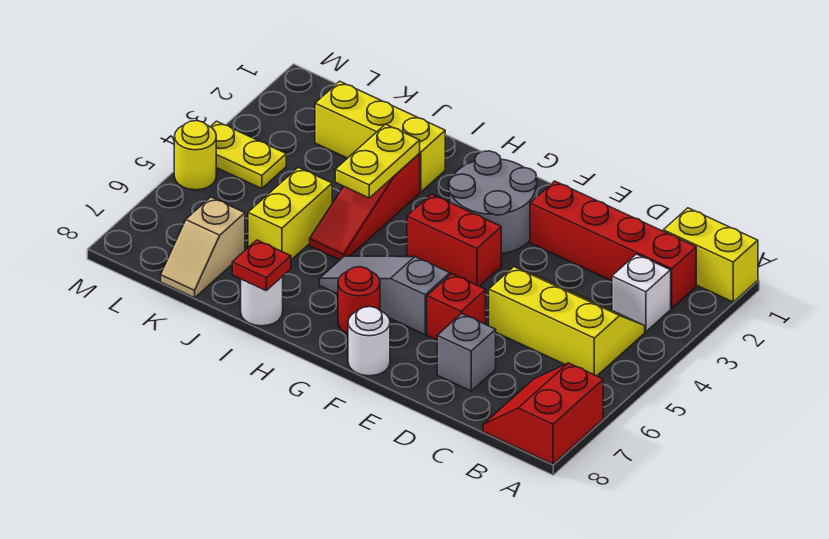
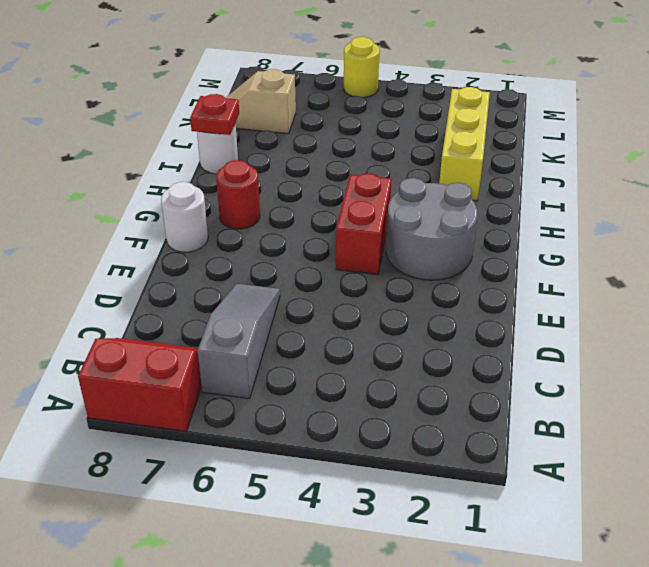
grey 1x3 slope [198,284,280,399] -> grey 1x3 slope moved to [320,256,450,334]
none -> yellow 1x2 brick [663,208,758,302]
none -> red 1x4 brick [530,181,696,309]
none -> white 1x1 brick [612,254,671,332]

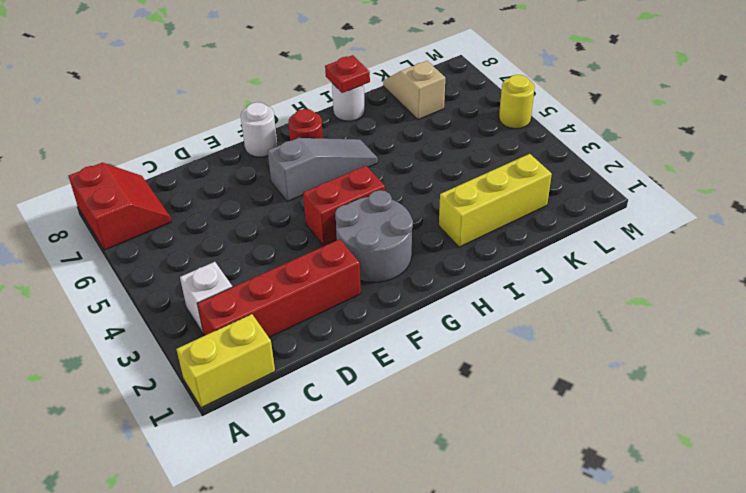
none -> yellow 2x3 slope [489,267,645,376]
none -> grey 1x1 brick [437,314,496,391]
none -> red 1x1 brick [427,274,486,340]

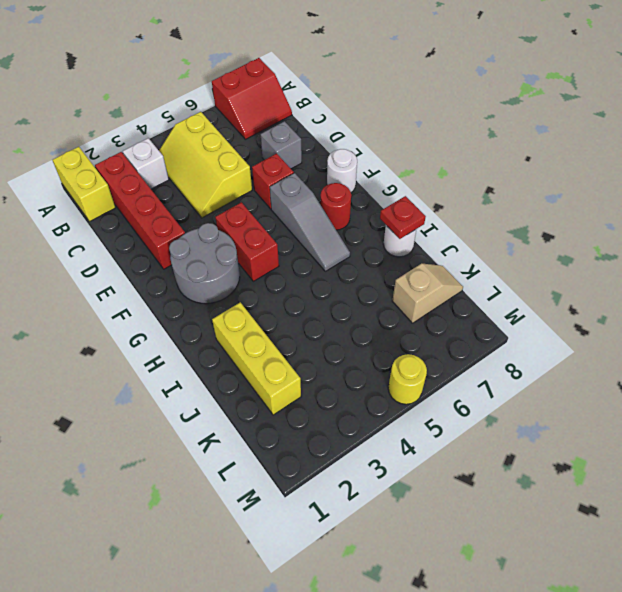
none -> red 1x3 slope [310,153,420,260]
none -> yellow 1x2 brick [248,167,332,260]
none -> yellow 1x2 plate [210,121,286,189]

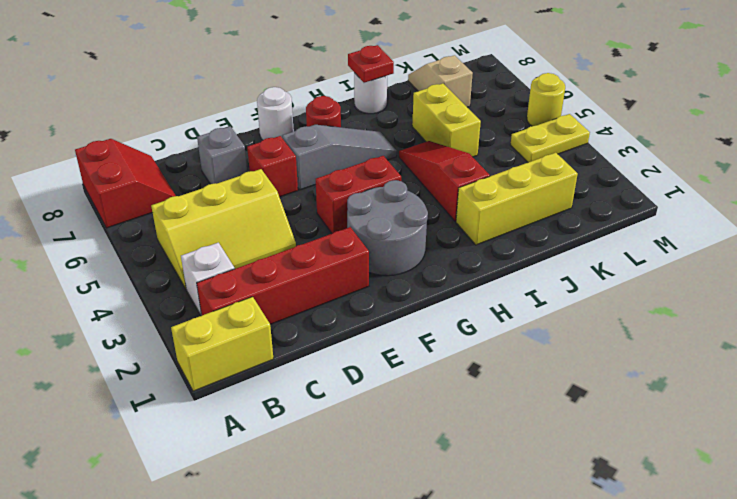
none -> yellow 1x2 plate [335,124,420,198]

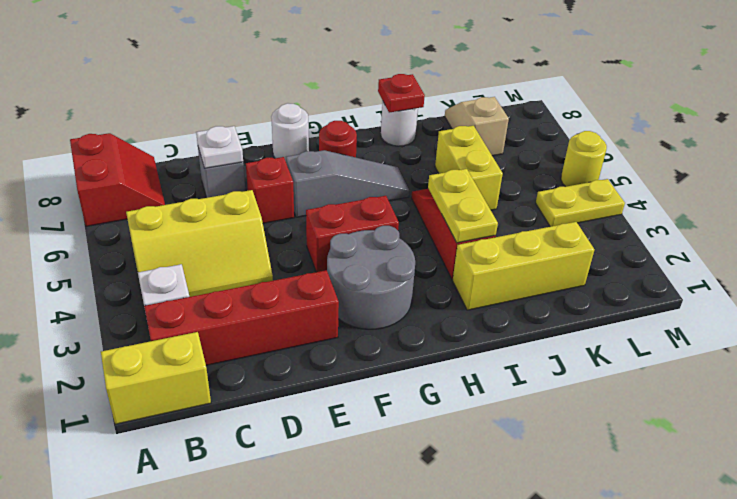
white 1x1 plate [196,126,243,168] -> none

